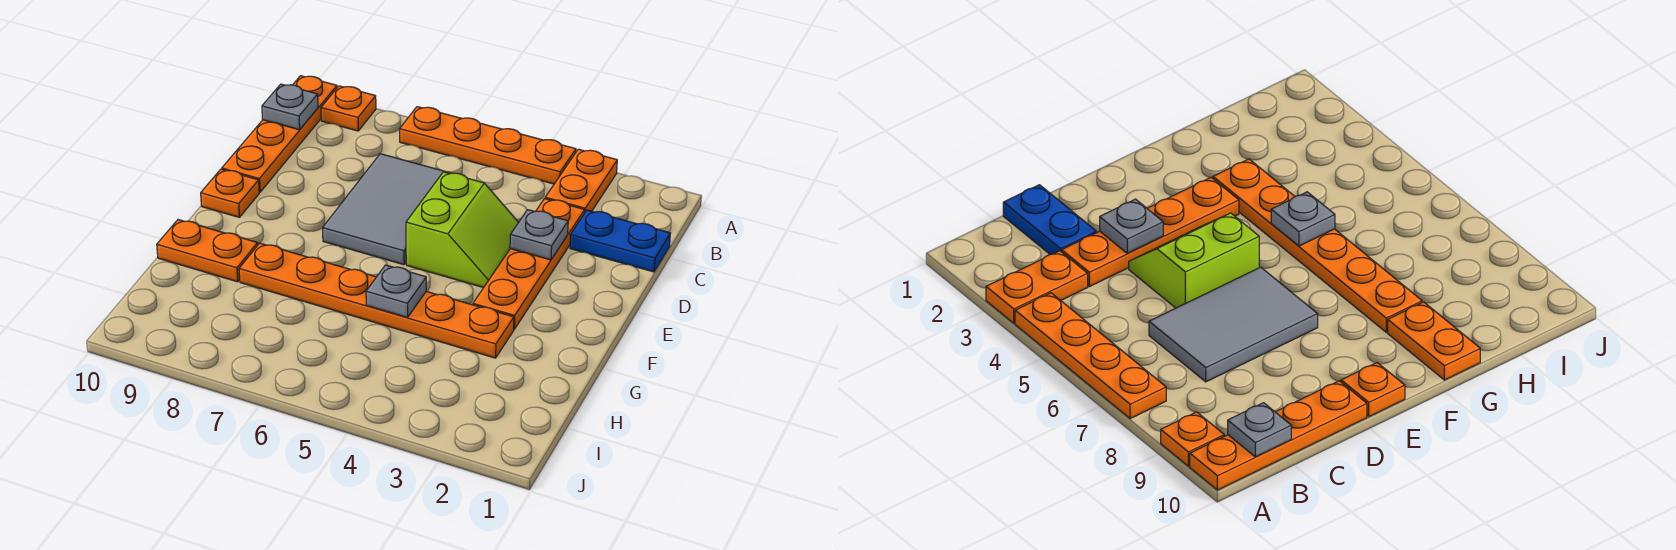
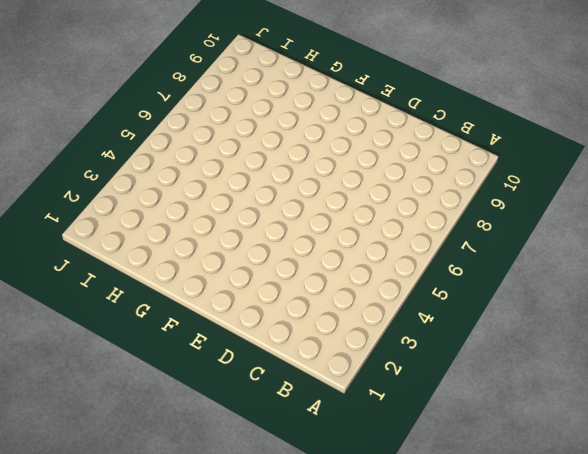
none -> orange 1x2 plate [545,149,617,213]
none -> orange 1x4 plate [400,107,576,184]
none -> orange 1x1 plate [321,86,376,131]

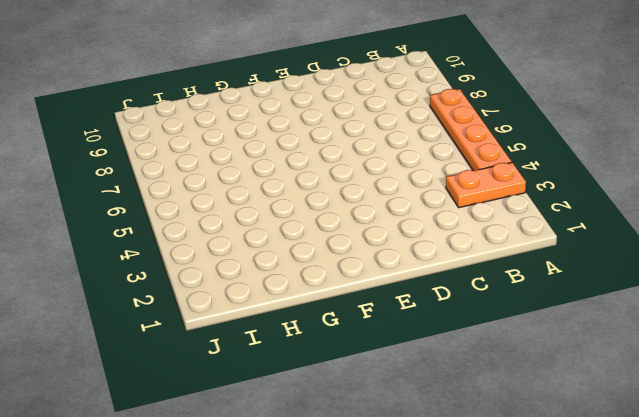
none -> orange 1x1 plate [321,86,376,131]
none -> orange 1x4 plate [222,76,337,192]
none -> blue 1x2 plate [570,210,670,272]

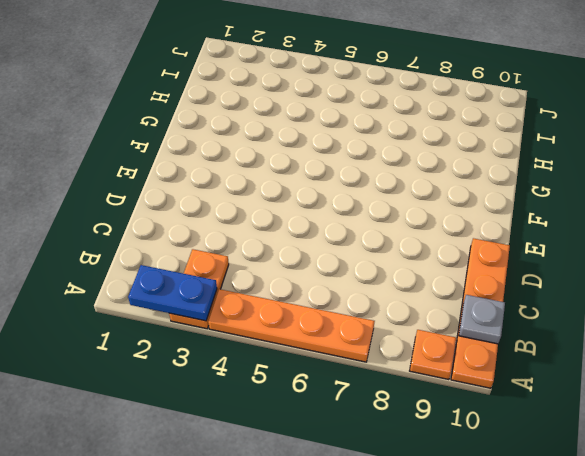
blue 1x2 plate [128,265,217,321] -> blue 1x2 plate moved to [570,210,670,272]
none -> orange 1x4 plate [473,199,585,329]
none -> grey 2x3 tile [323,154,451,265]
none -> lime 2x2 slope [406,172,519,288]

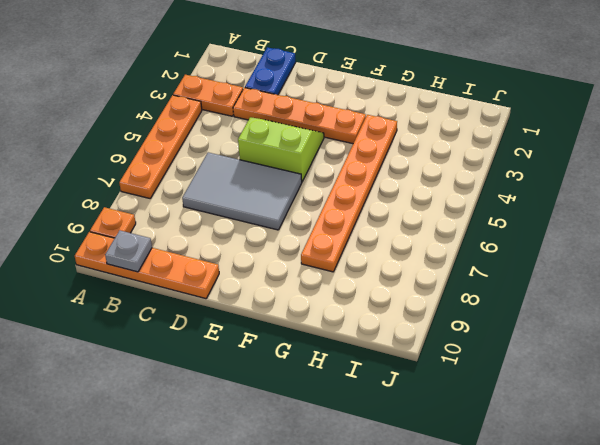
none -> orange 1x1 plate [201,169,259,217]
none -> orange 1x2 plate [157,220,258,282]
none -> grey 1x1 plate [510,210,568,260]

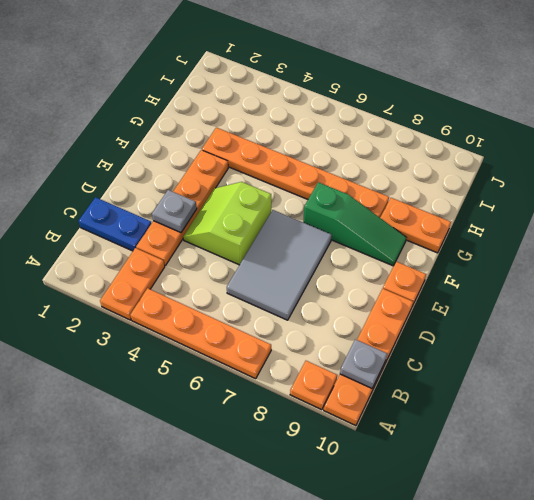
green 1x3 slope [303,182,407,266] -> none
none -> grey 1x1 plate [366,265,426,317]

